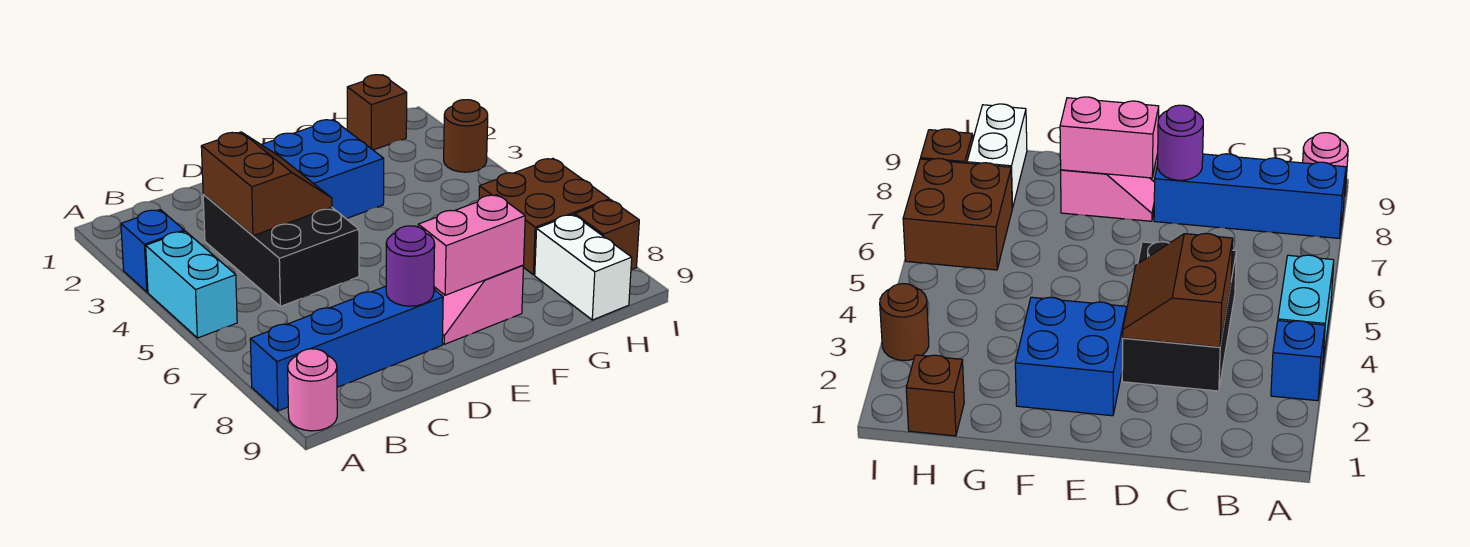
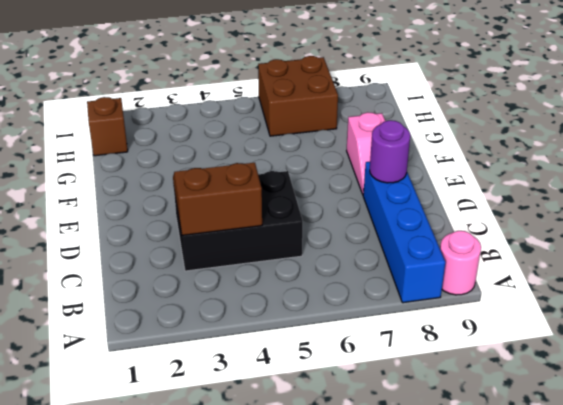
none -> blue 1x1 brick [121,210,184,292]
none -> cyan 1x2 brick [146,231,237,338]
none -> blue 2x2 brick [262,120,384,219]

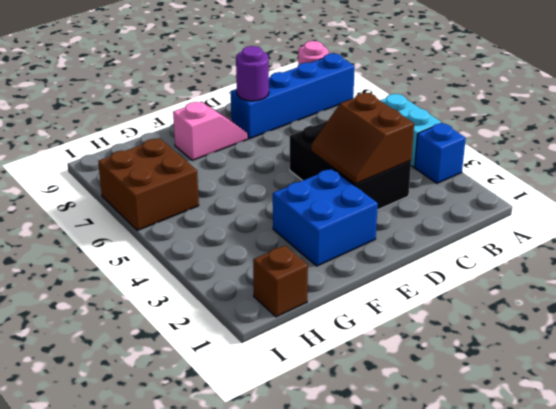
none -> white 1x2 brick [535,215,632,320]
none -> brown 1x1 round brick [444,100,488,172]
none -> brown 1x1 brick [575,200,639,270]

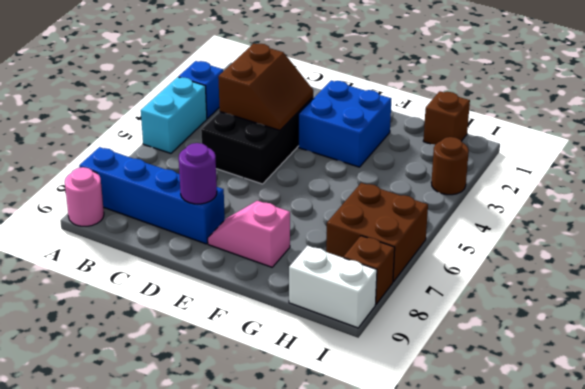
white 1x2 brick [289,245,377,328] -> white 1x2 brick turned to [535,215,632,320]
none -> pink 1x2 brick [418,195,525,295]

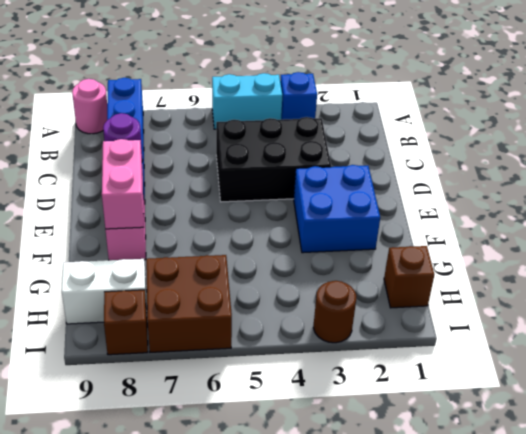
none -> brown 2x2 slope [201,132,332,236]

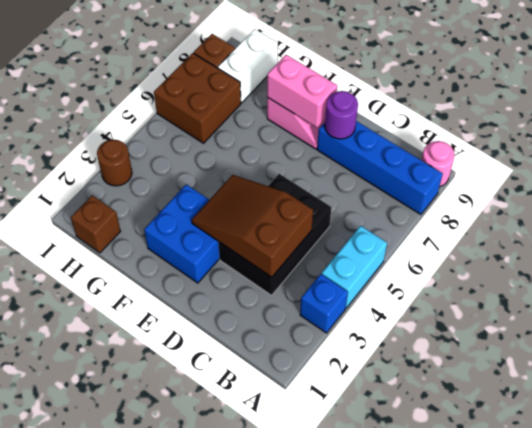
brown 2x3 slope [192,175,313,277] -> brown 2x2 slope [201,132,332,236]

